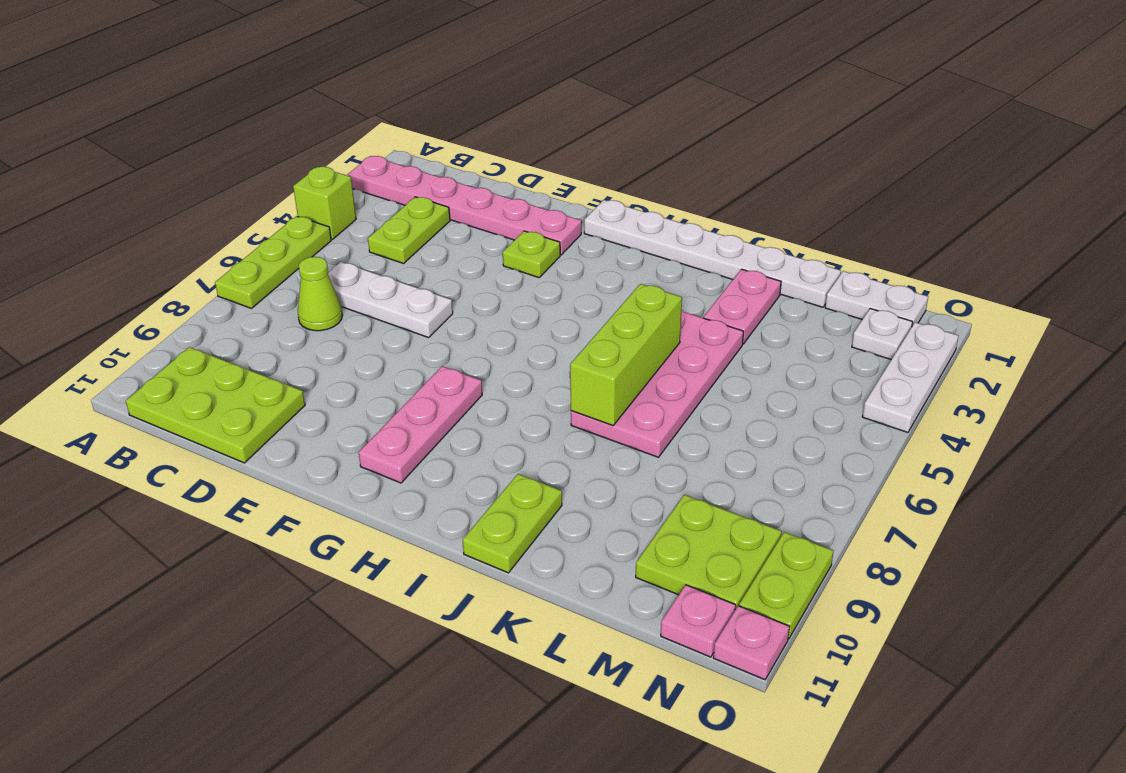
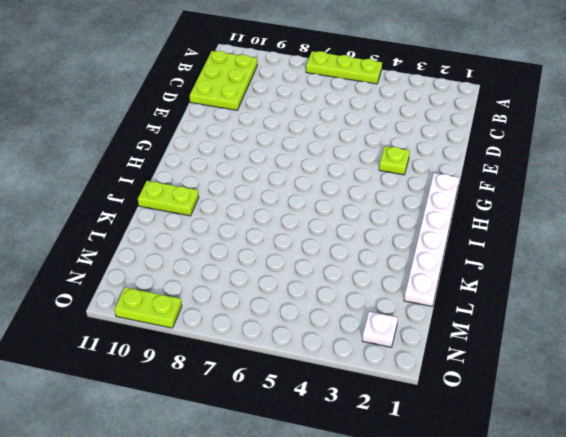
none -> pink 1x6 plate [348,156,581,255]
none -> lime 1x1 brick [293,167,356,239]
none -> lime 1x2 plate [368,197,450,263]

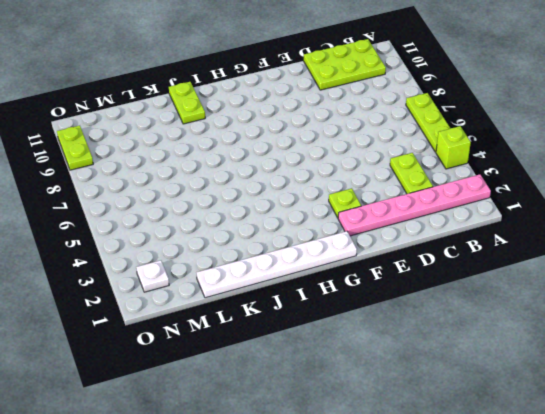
none -> white 1x3 plate [328,262,453,338]
none -> lime 1x1 cone [298,257,343,331]
none -> pink 1x3 plate [359,366,482,483]

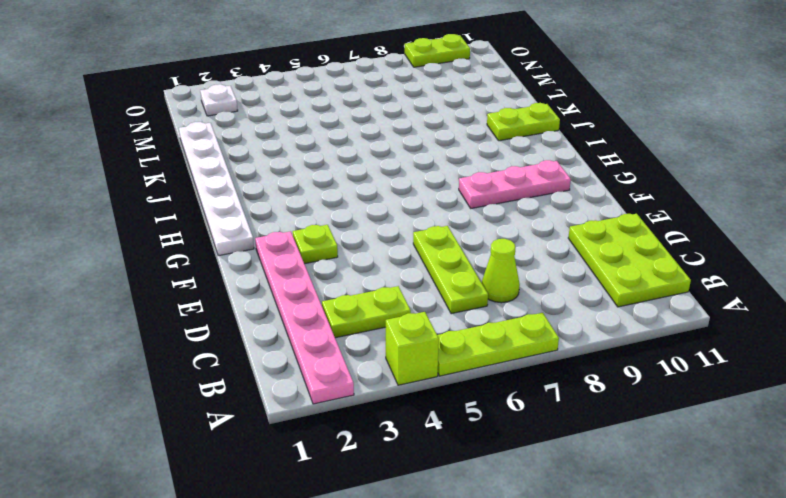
lime 1x3 plate [413,226,488,314] -> white 1x3 plate [328,262,453,338]
none -> pink 2x4 plate [571,310,744,457]
none -> pink 1x2 plate [703,269,781,344]
none -> white 1x2 plate [825,271,928,326]

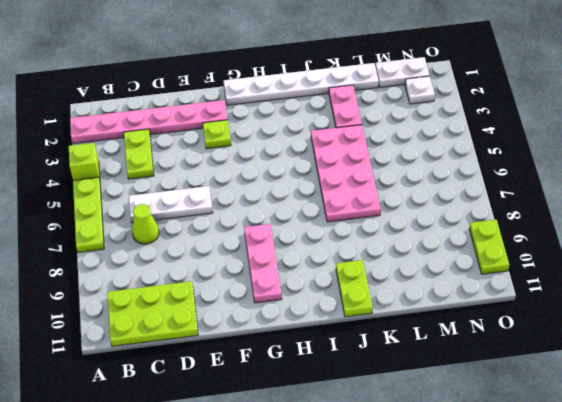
none -> lime 2x2 plate [636,495,782,610]
none -> pink 1x1 plate [661,585,736,657]
none -> white 1x3 plate [863,322,958,432]

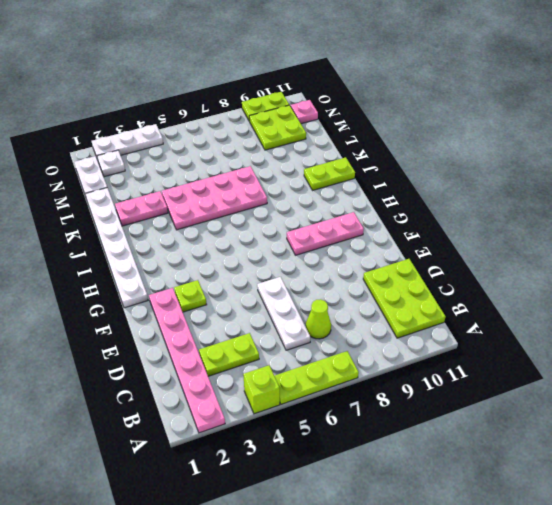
none -> pink 1x1 plate [714,606,790,680]
none -> lime 1x3 brick [570,284,682,426]

